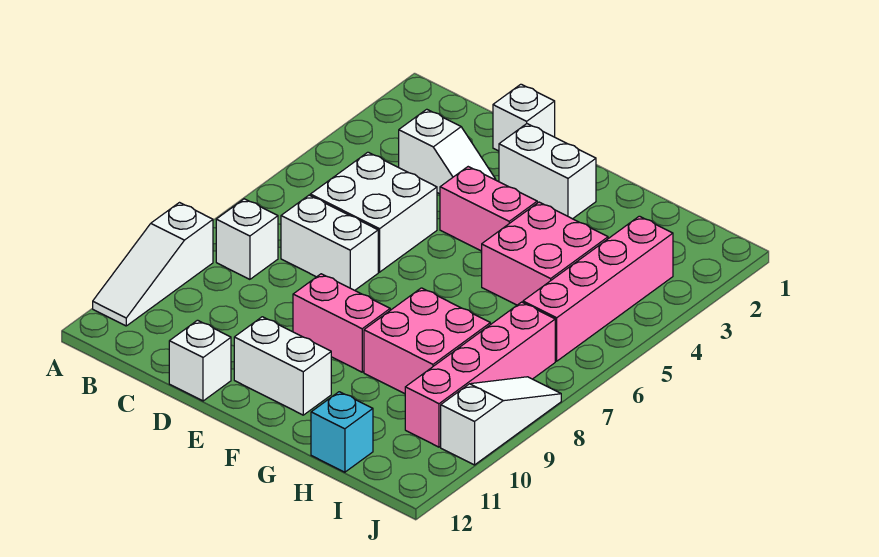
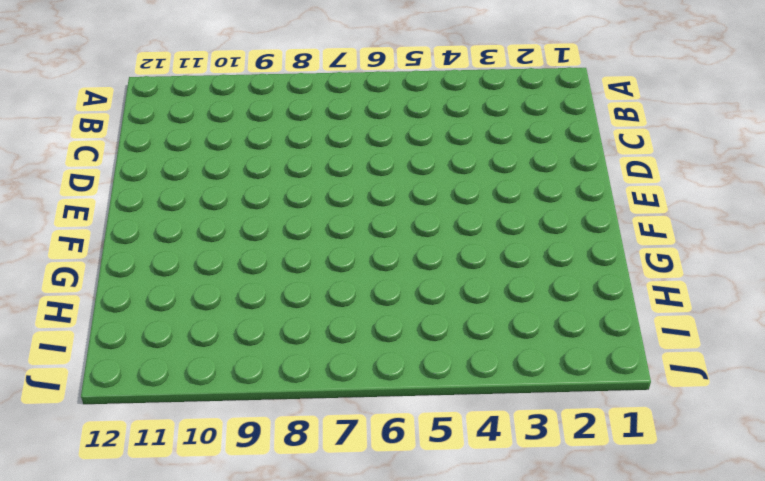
none -> white 1x3 slope [93,203,213,326]
none -> white 1x1 brick [216,199,278,279]
none -> white 1x2 slope [399,109,496,194]

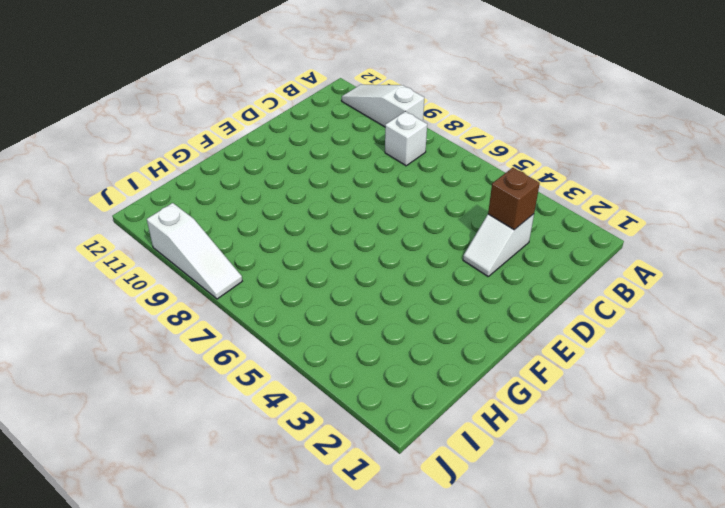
brown 1x1 brick [488,168,540,230] -> none
none -> white 2x2 brick [310,152,437,272]
none -> white 1x2 brick [281,195,378,290]
none -> white 1x1 brick [493,84,555,151]

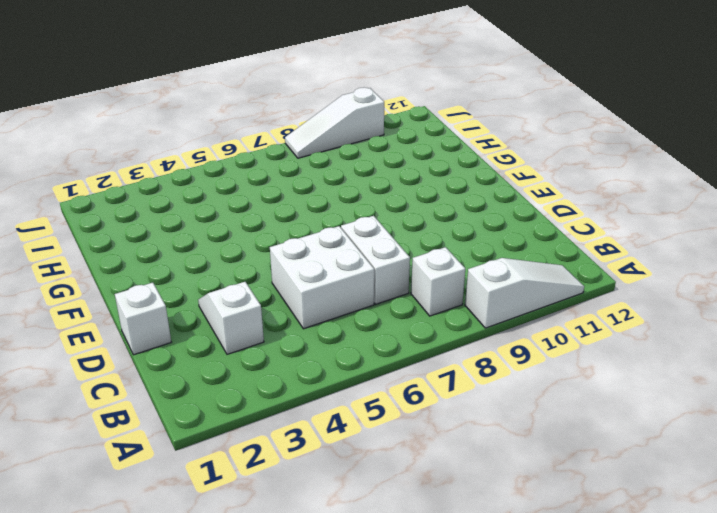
none -> white 1x1 brick [169,320,231,401]
none -> white 1x2 brick [499,124,596,219]
none -> pink 1x2 brick [440,167,537,251]

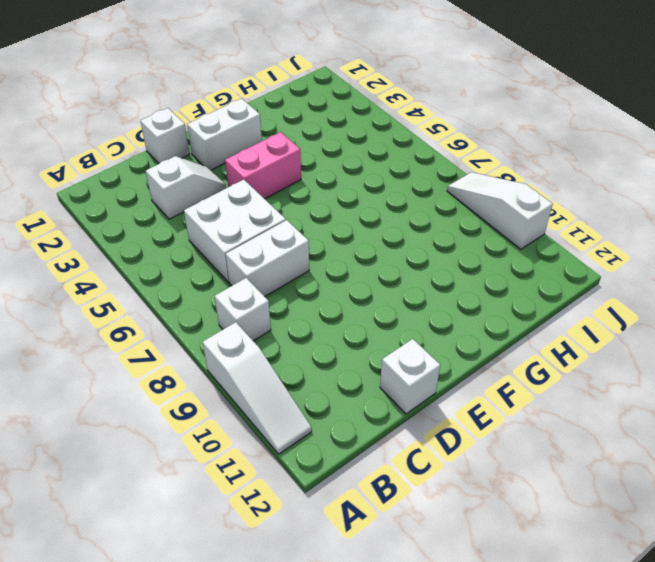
none -> pink 1x2 brick [293,274,390,372]
none -> white 1x2 brick [234,317,331,415]
none -> pink 2x2 brick [482,202,608,305]

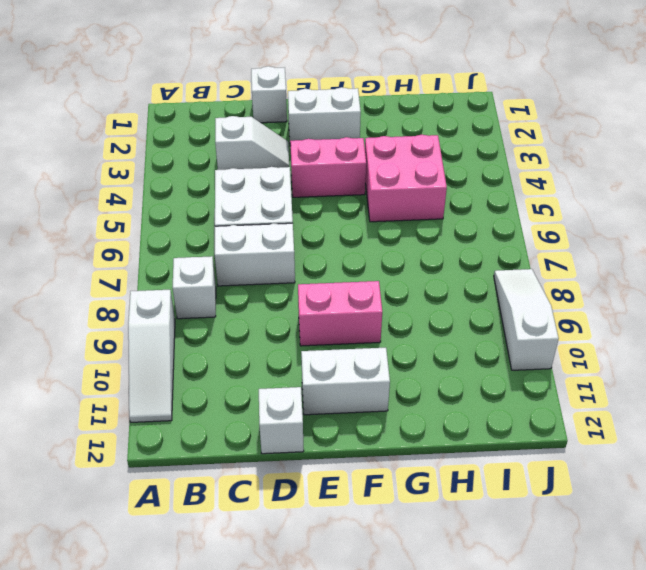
none -> pink 2x2 brick [364,288,490,394]
none -> cyan 1x1 brick [311,392,373,472]
none -> pink 1x4 brick [523,216,673,361]

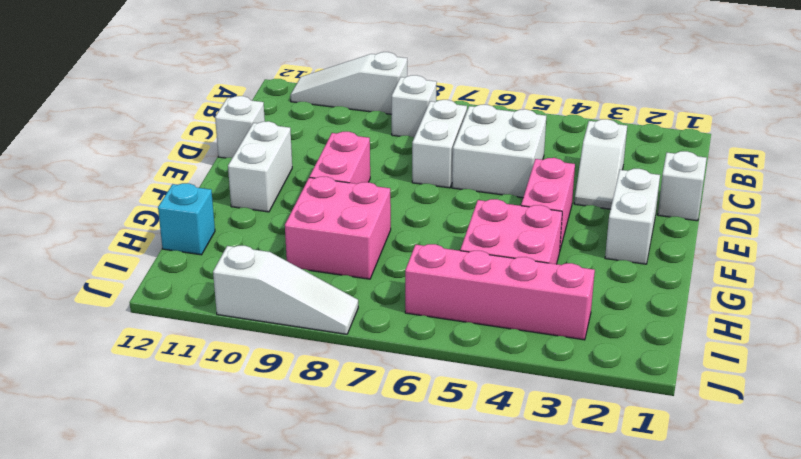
none -> pink 1x4 brick [405,302,555,447]

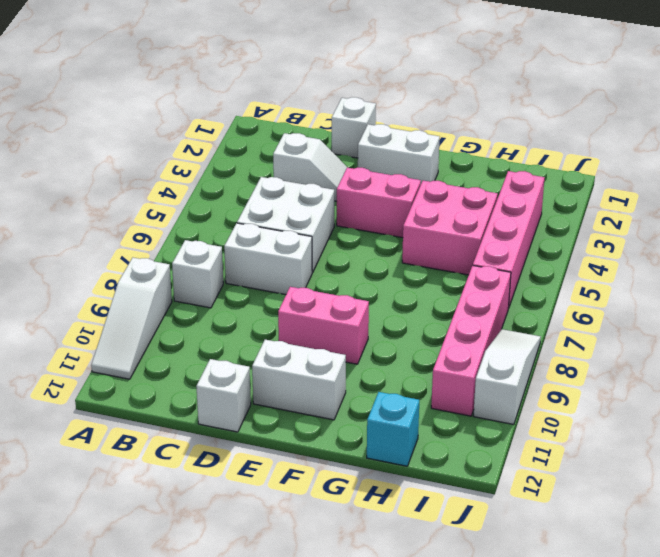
none -> pink 2x2 brick [364,288,490,394]

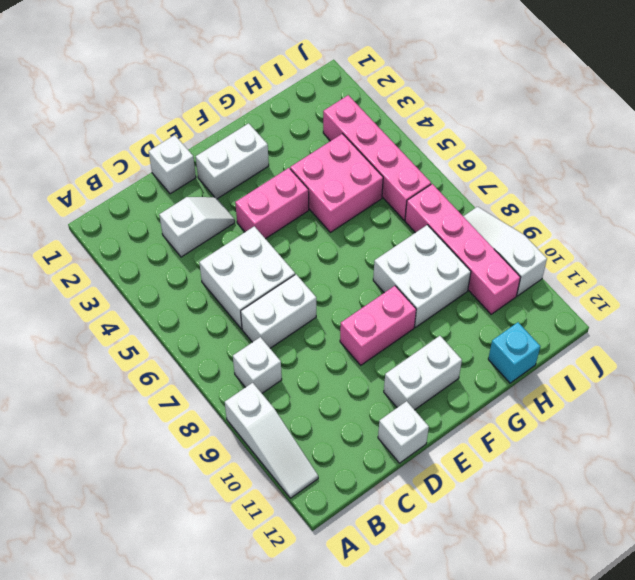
white 2x2 brick [373,225,471,327] -> pink 2x2 brick [364,288,490,394]

